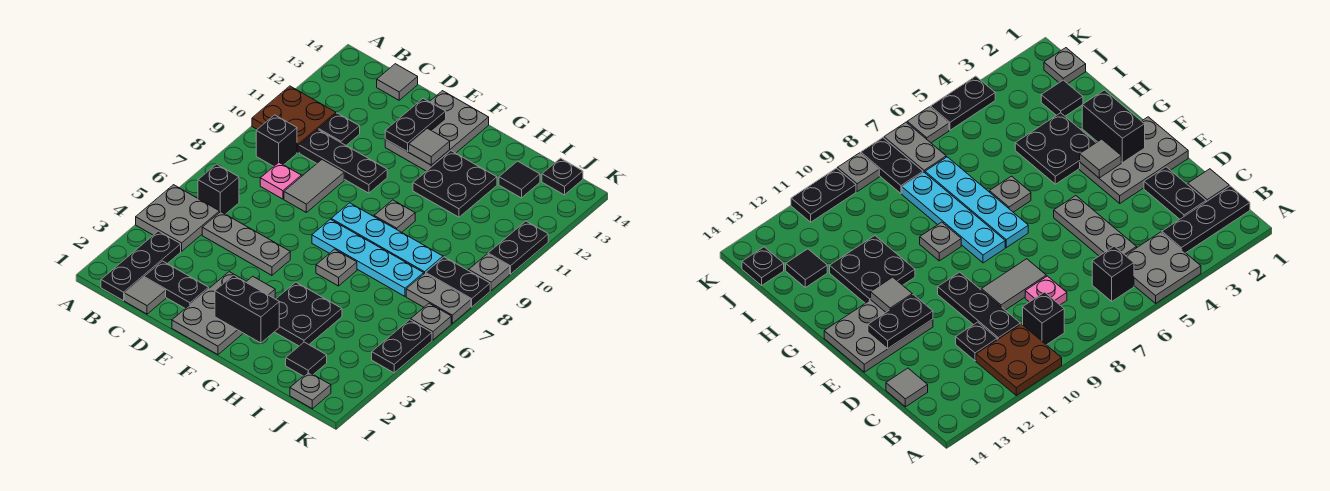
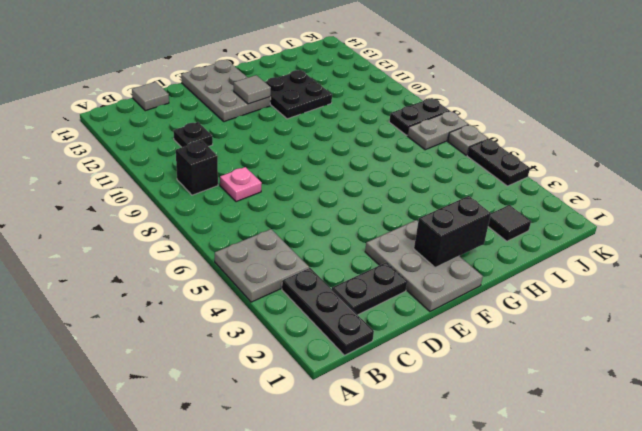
none -> brown 2x2 plate [252,86,336,153]
none -> black 1x1 brick [198,164,239,214]
none -> grey 1x1 tile [125,278,166,314]
none -> grey 1x3 plate [202,212,290,275]

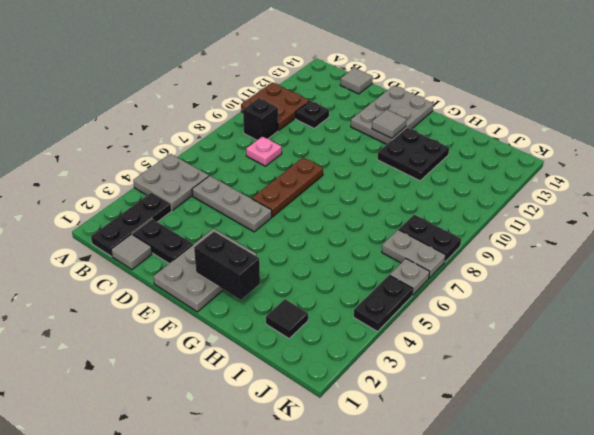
brown 1x3 plate [252,157,323,217] -> none
none -> black 1x1 brick [198,164,239,214]
none -> black 1x3 plate [299,129,387,193]
none -> grey 1x2 tile [284,160,344,212]
none -> cyan 1x4 plate [312,219,424,296]

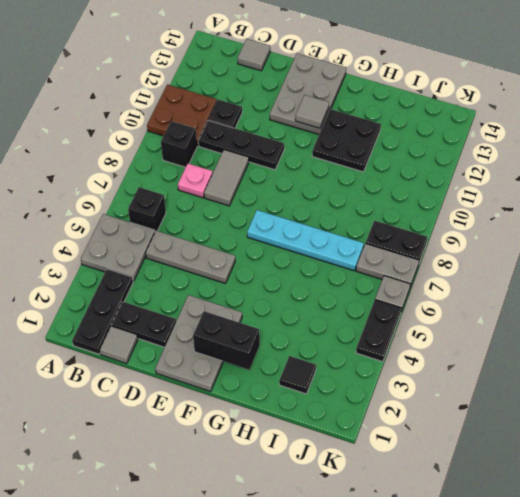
none -> cyan 1x4 plate [331,203,443,274]
none -> black 2x2 plate [275,282,342,346]
none -> grey 1x1 plate [316,249,357,286]
none -> grey 1x1 plate [374,200,415,232]

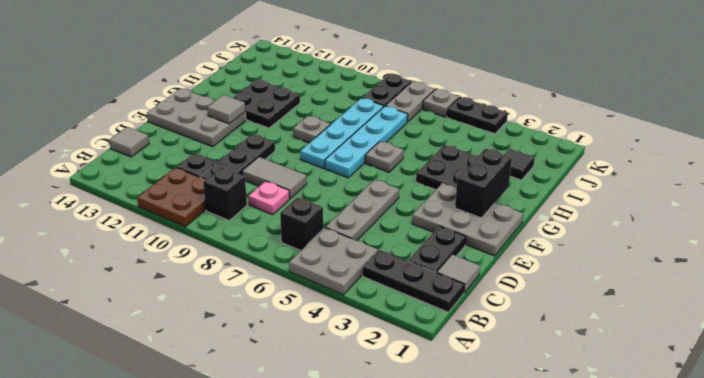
none -> black 1x1 tile [499,161,540,198]
none -> grey 1x1 plate [290,372,331,409]
none -> black 1x1 plate [542,158,583,195]
none -> grey 1x1 plate [469,254,510,291]

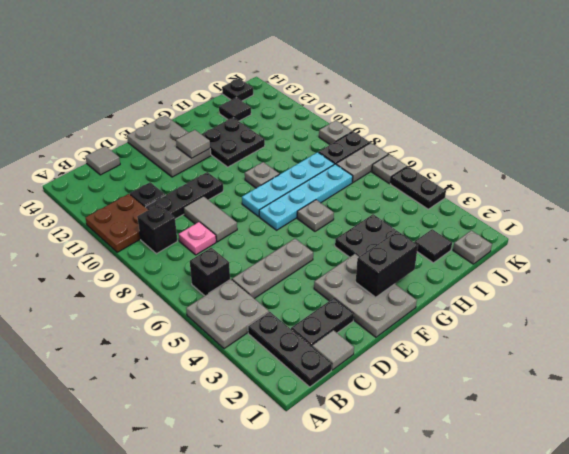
none -> black 1x2 plate [488,221,548,274]
none -> black 1x2 plate [385,99,446,152]
none -> grey 1x1 tile [246,276,275,298]

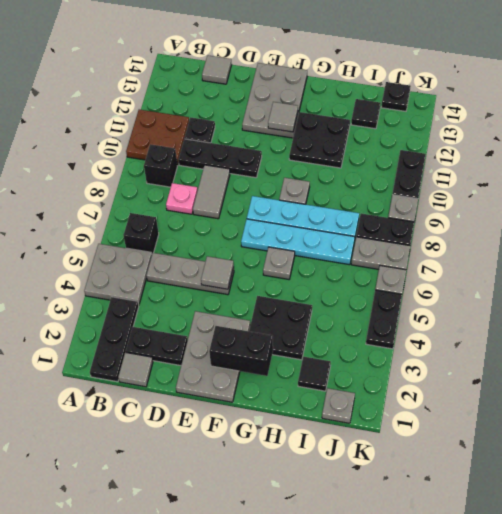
grey 1x1 tile [201,256,234,289] -> grey 1x1 tile moved to [246,276,275,298]
none -> black 1x2 plate [385,99,446,152]

